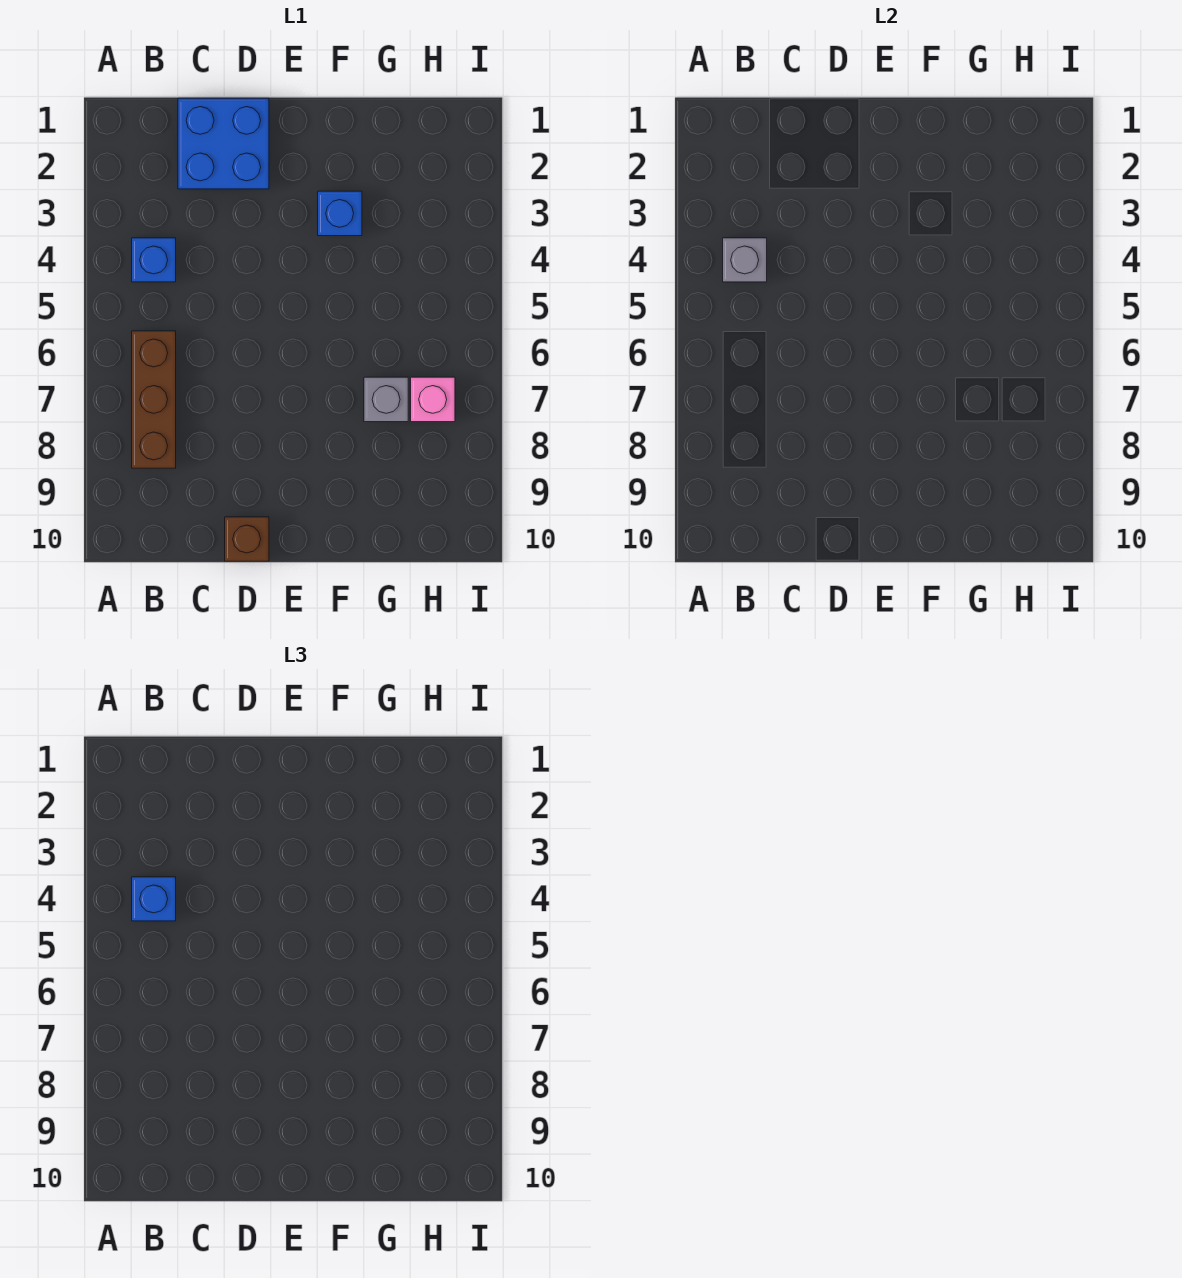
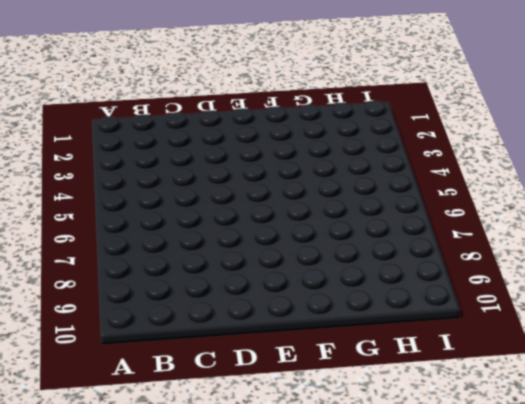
none -> blue 1x1 brick [132,238,176,282]
none -> brown 1x3 brick [132,331,176,468]

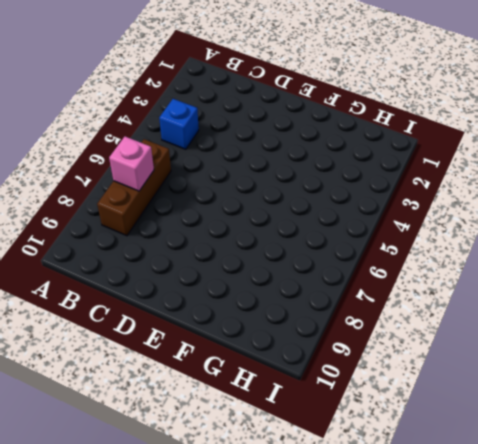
pink 1x1 brick [109,137,154,191] -> pink 1x1 brick moved to [411,377,455,422]
none -> blue 2x2 brick [178,98,269,189]
none -> brown 1x1 brick [225,517,269,561]

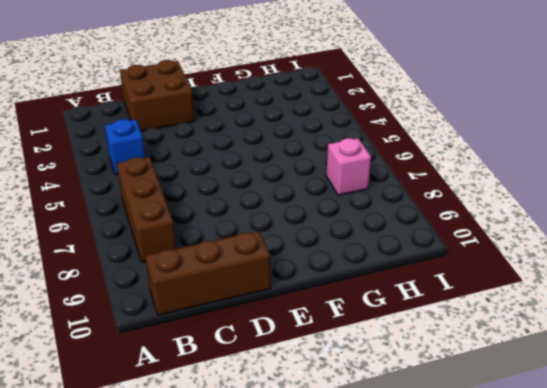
brown 1x3 brick [145,231,271,315] -> brown 1x1 brick [225,517,269,561]
brown 2x2 brick [120,60,194,131] -> blue 2x2 brick [178,98,269,189]
none -> blue 1x1 brick [318,191,362,236]
none -> grey 1x1 brick [364,377,408,422]

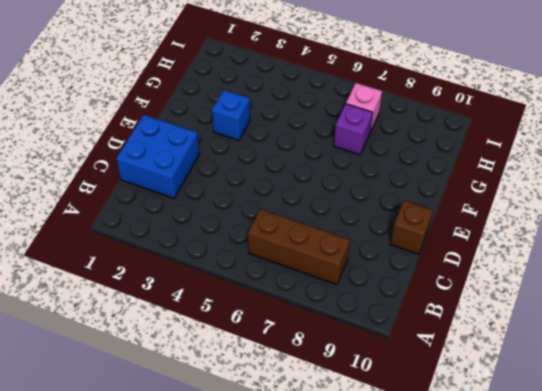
purple 1x1 brick [334,104,373,155] -> grey 1x1 brick [364,377,408,422]
none -> blue 1x1 brick [132,238,176,282]
none -> grey 1x1 brick [723,238,767,282]

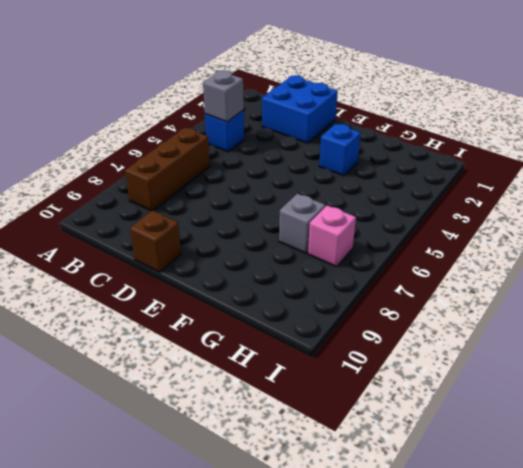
none -> blue 1x1 brick [132,877,176,921]

